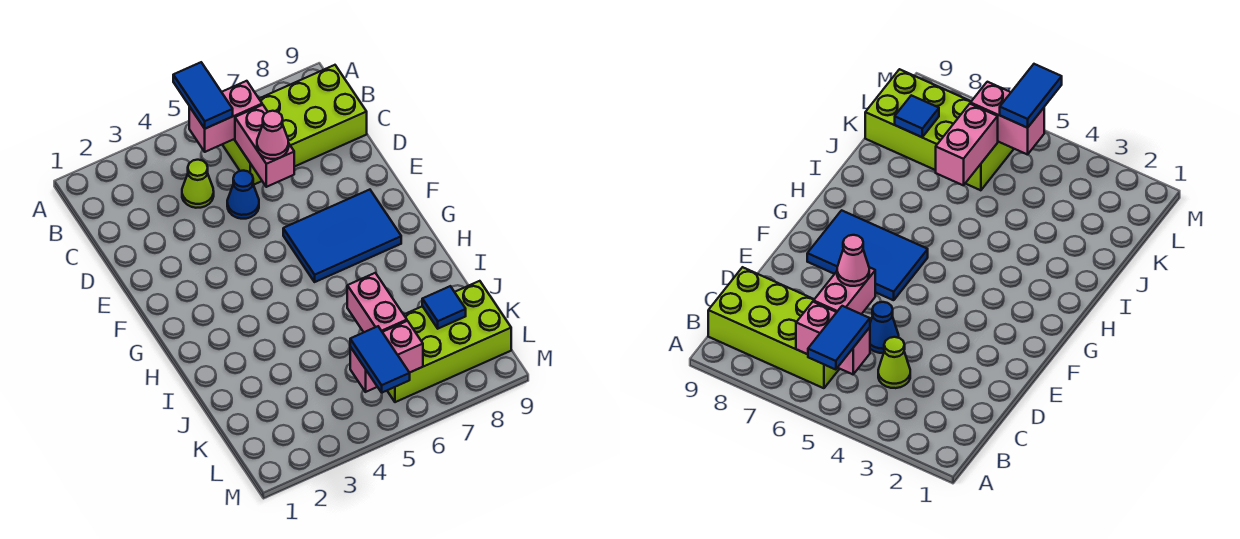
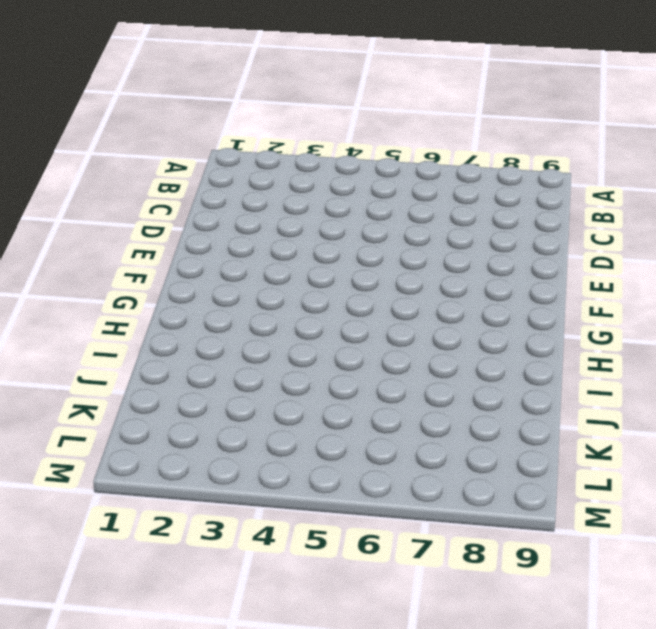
none -> lime 2x4 brick [222,65,367,185]
none -> lime 1x1 cone [182,160,214,208]
none -> blue 1x1 cone [227,171,259,219]

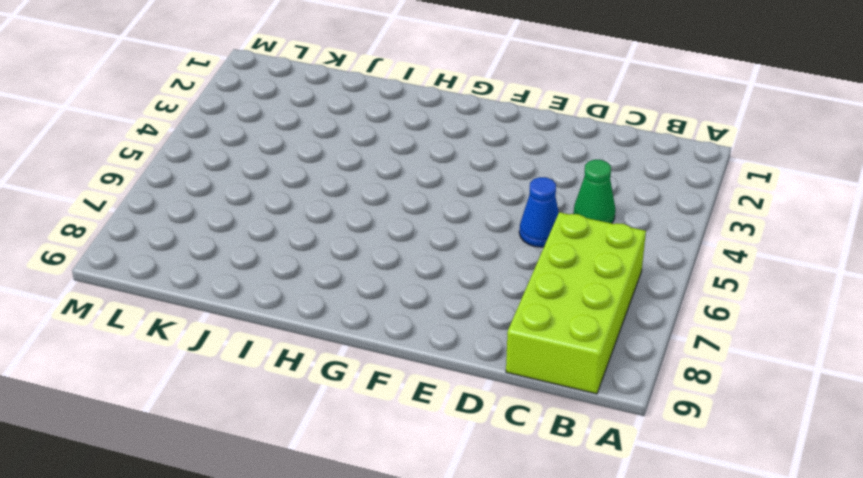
green 1x1 cone [574,160,615,223] -> lime 1x1 cone [182,160,214,208]
none -> blue 2x3 tile [283,190,401,282]
none -> lime 2x4 brick [387,281,511,402]
none -> pink 1x2 brick [189,81,262,152]

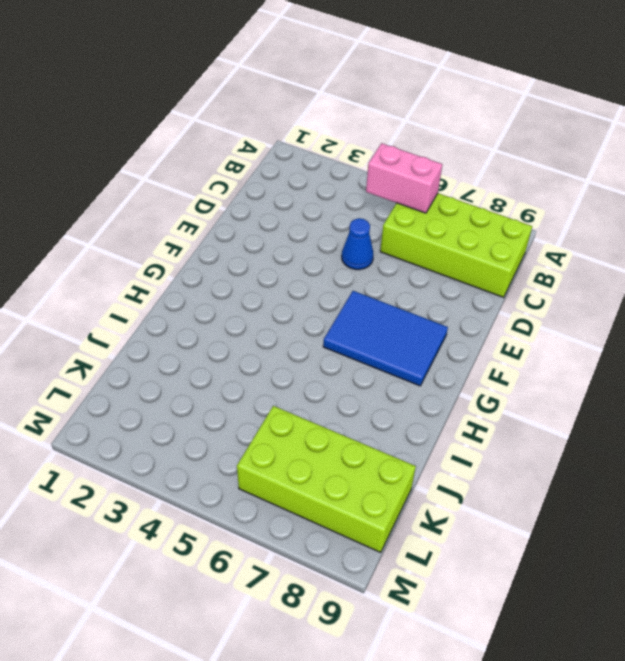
none -> lime 1x1 cone [182,160,214,208]
none -> pink 1x2 brick [235,105,294,187]
none -> pink 1x2 brick [347,273,407,332]

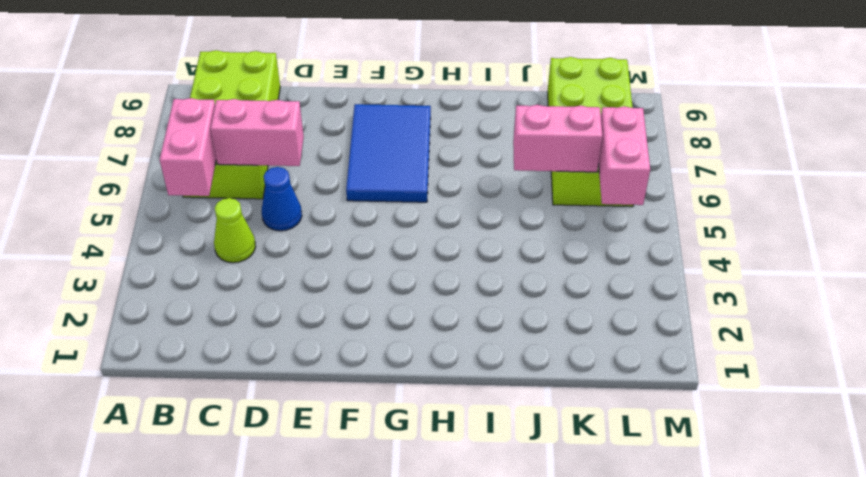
none -> blue 1x1 tile [422,286,466,329]
none -> blue 1x2 tile [173,62,233,129]
none -> pink 1x1 cone [257,111,289,159]

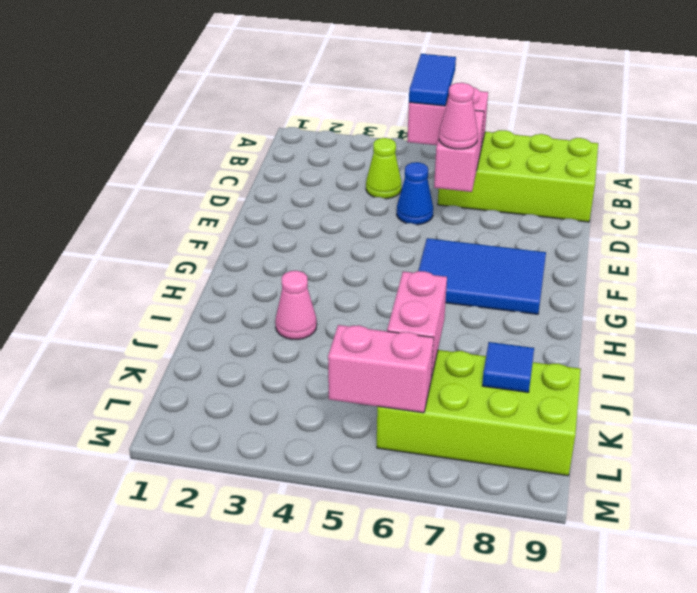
pink 1x1 cone [275,271,317,340] -> none
none -> blue 1x2 tile [350,326,410,393]

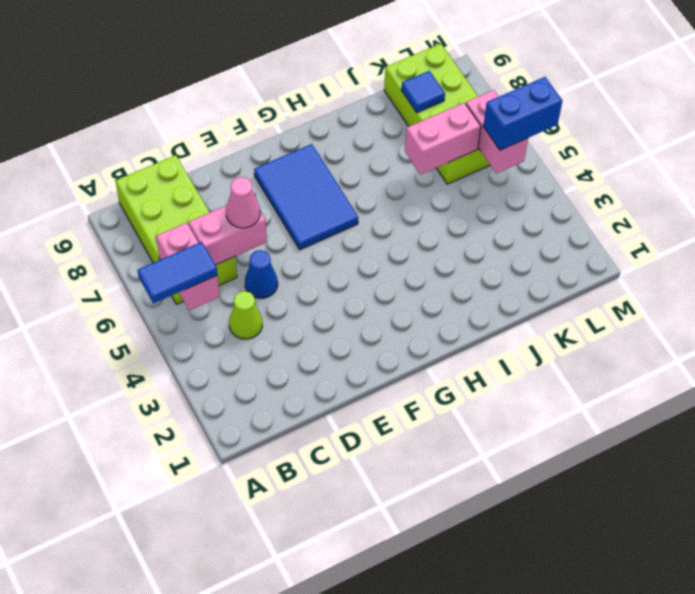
blue 1x2 brick [483,77,562,150] -> blue 1x2 tile [350,326,410,393]

